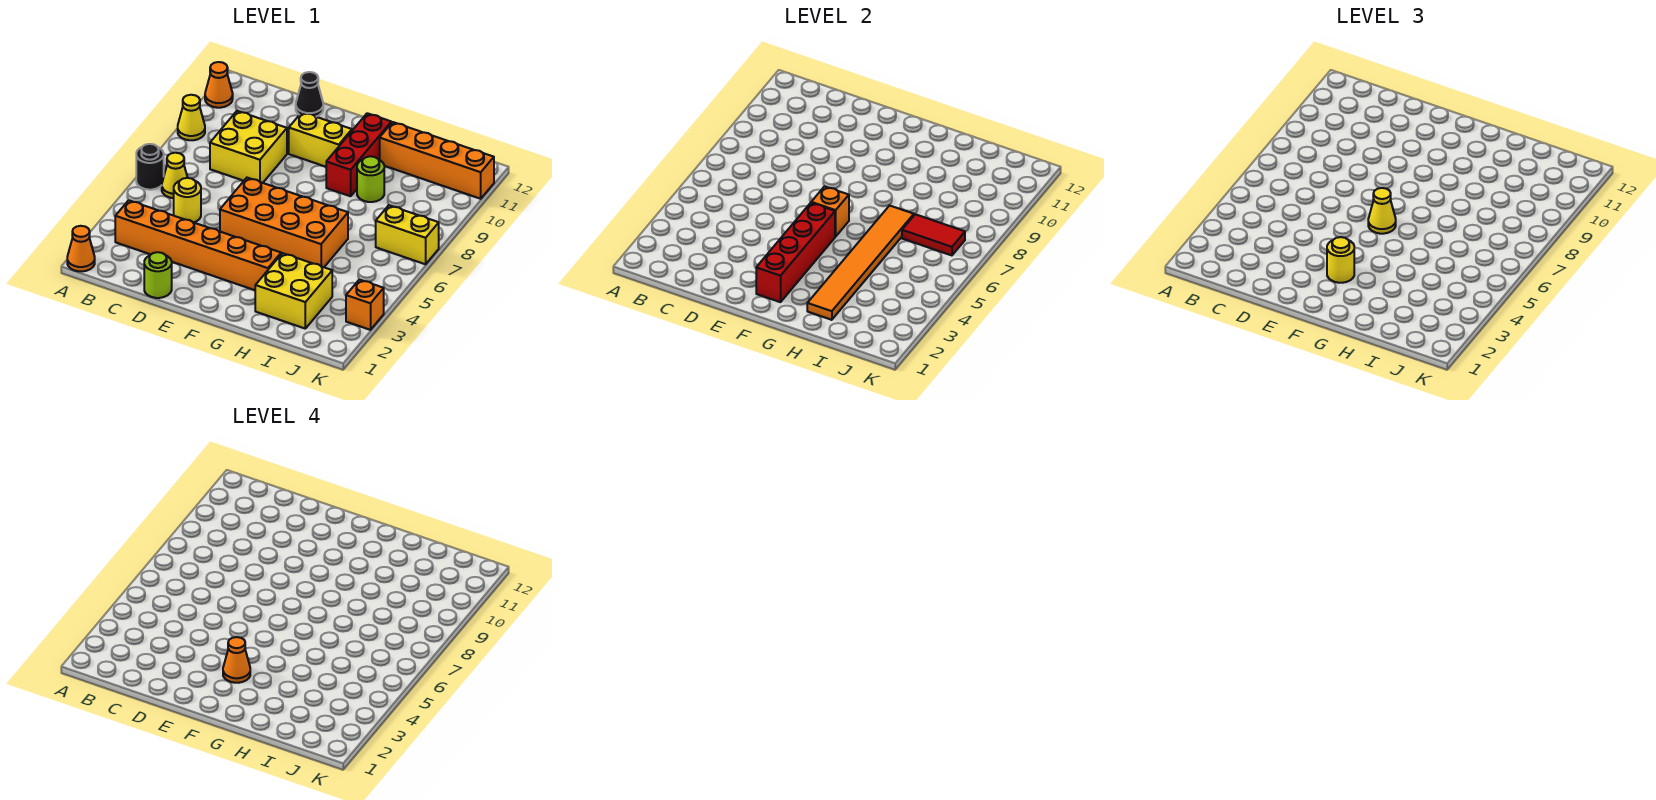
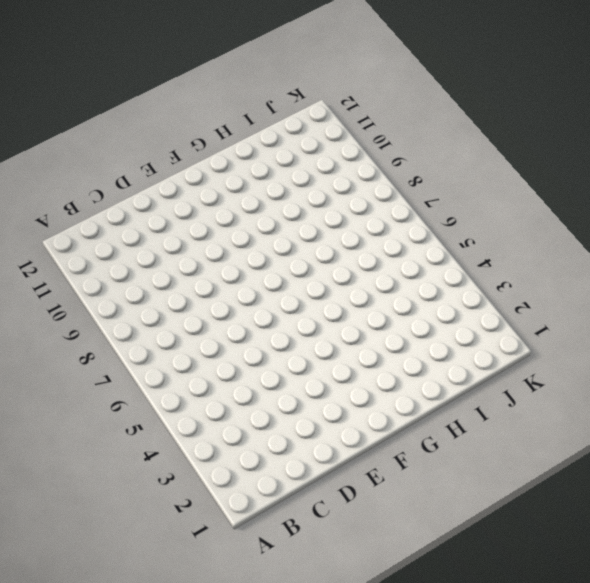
none -> orange 1x1 cone [67,226,95,271]
none -> black 1x1 round brick [136,144,164,190]
none -> yellow 1x1 cone [178,95,205,140]

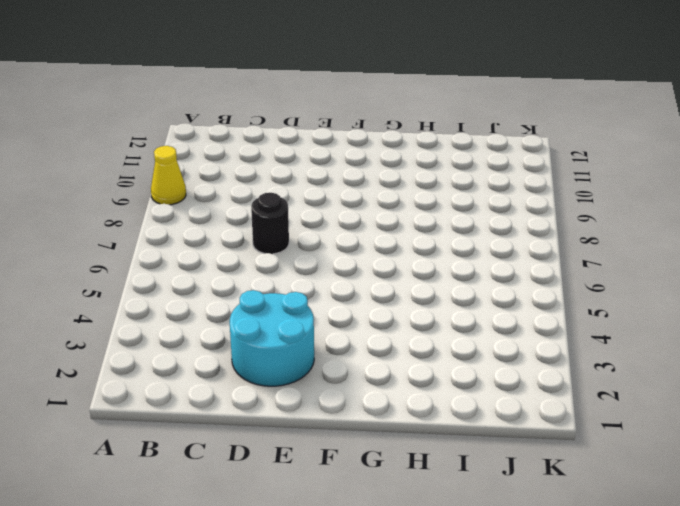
cyan 2x2 round brick [230,290,314,386] -> orange 1x6 brick [115,200,281,290]
black 1x1 round brick [251,193,289,254] -> black 1x1 round brick moved to [136,144,164,190]
none -> orange 1x1 cone [67,226,95,271]
none -> orange 1x1 cone [205,62,233,108]
none -> yellow 1x1 cone [162,153,188,198]

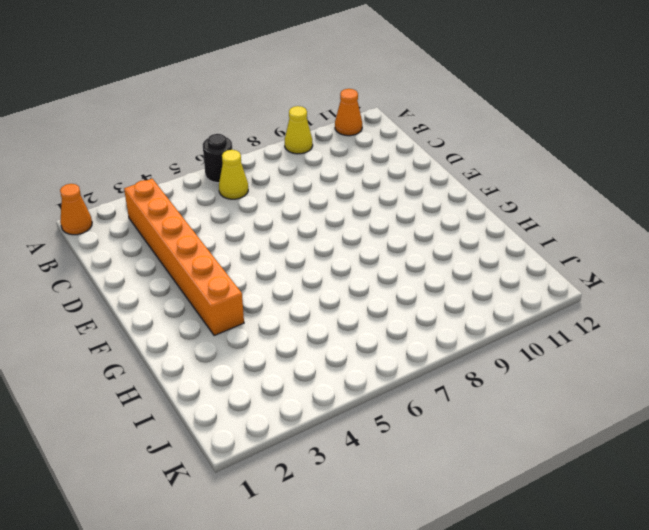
none -> yellow 1x1 round brick [174,178,201,222]
none -> yellow 2x2 brick [210,111,287,183]
none -> lime 1x1 round brick [144,252,172,298]

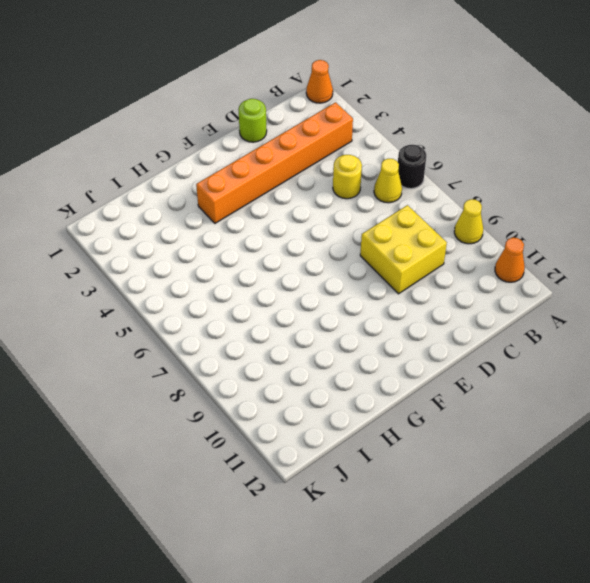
none -> black 1x1 cone [296,72,323,117]
none -> orange 2x4 brick [220,178,348,267]
none -> yellow 1x2 brick [289,112,352,167]

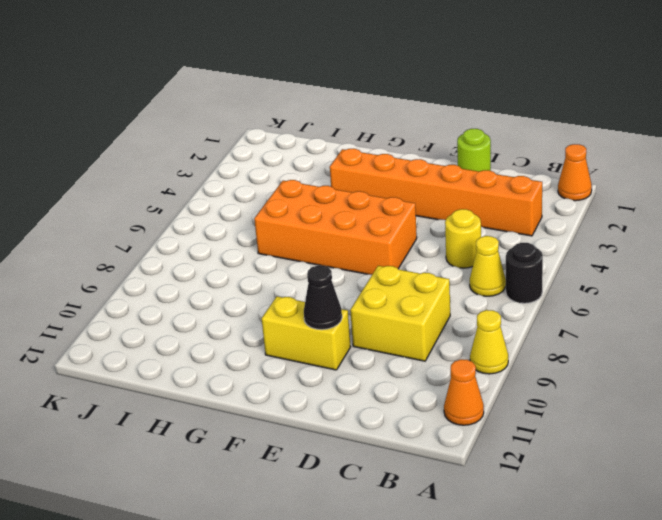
black 1x1 cone [304,265,342,330] -> black 1x1 cone moved to [296,72,323,117]
none -> red 1x3 brick [326,113,391,196]
none -> yellow 2x2 brick [255,253,332,328]
none -> lime 1x1 round brick [357,156,384,202]

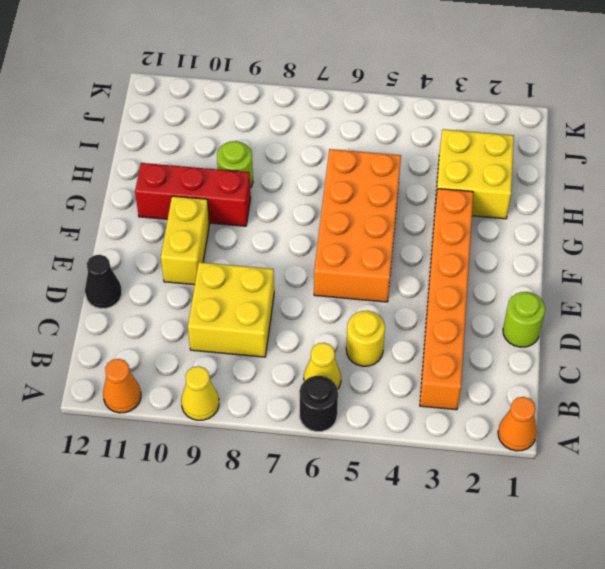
none -> orange 1x4 brick [380,122,494,199]
none -> yellow 1x2 brick [376,205,439,264]
none -> orange 1x1 brick [346,280,384,330]

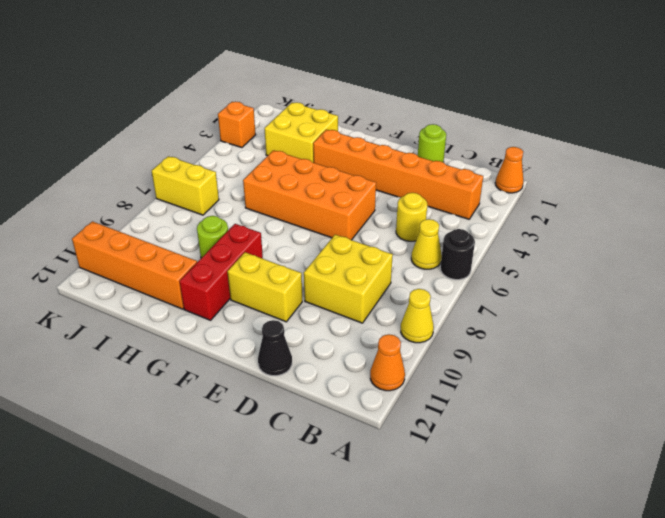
none -> red 1x4 brick [756,203,835,302]
none -> orange 1x1 brick [811,186,849,237]
none -> orange 1x6 tile [807,205,914,320]

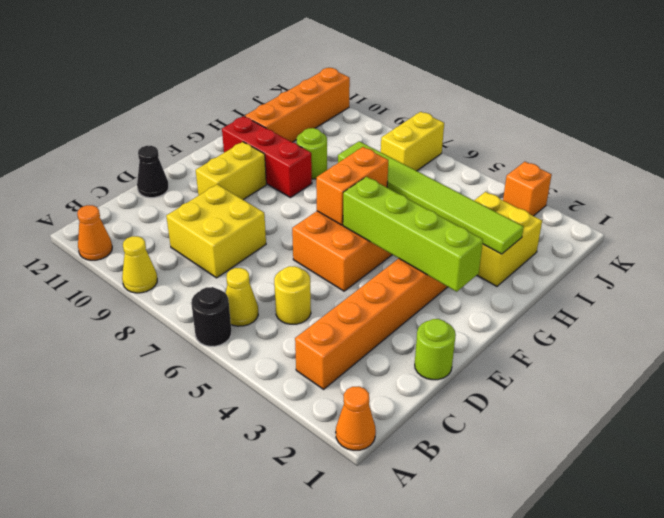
lime 1x4 brick [343,177,483,292] -> red 1x4 brick [756,203,835,302]
orange 1x2 brick [316,147,388,225] -> orange 1x1 brick [811,186,849,237]
lime 1x6 tile [338,141,524,254] -> orange 1x6 tile [807,205,914,320]
none -> red 1x2 tile [902,214,965,255]
none -> yellow 1x1 round brick [1327,237,1354,283]
none -> yellow 1x1 cone [1368,188,1396,234]

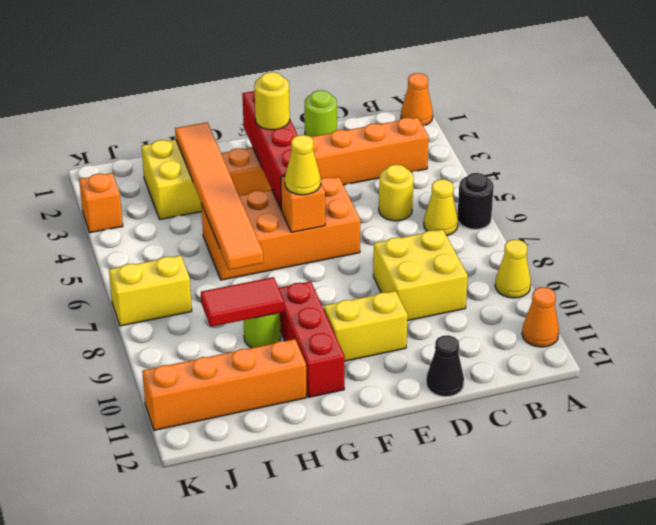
red 1x2 tile [201,277,284,327] -> red 1x2 tile moved to [902,214,965,255]
none -> orange 1x1 cone [223,637,250,683]

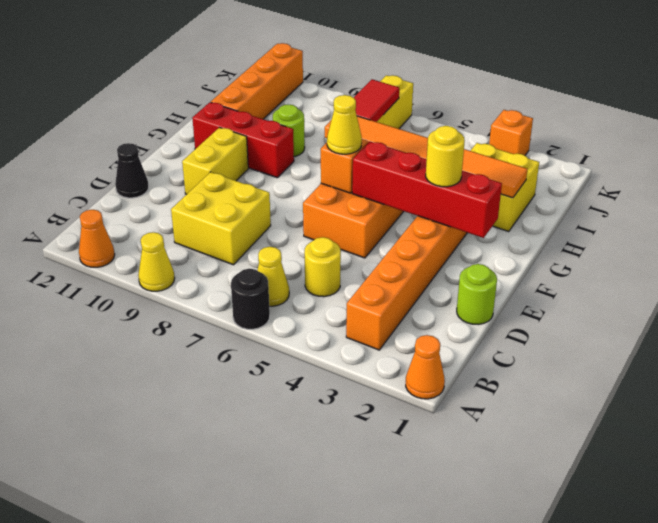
none -> orange 1x1 cone [223,637,250,683]

